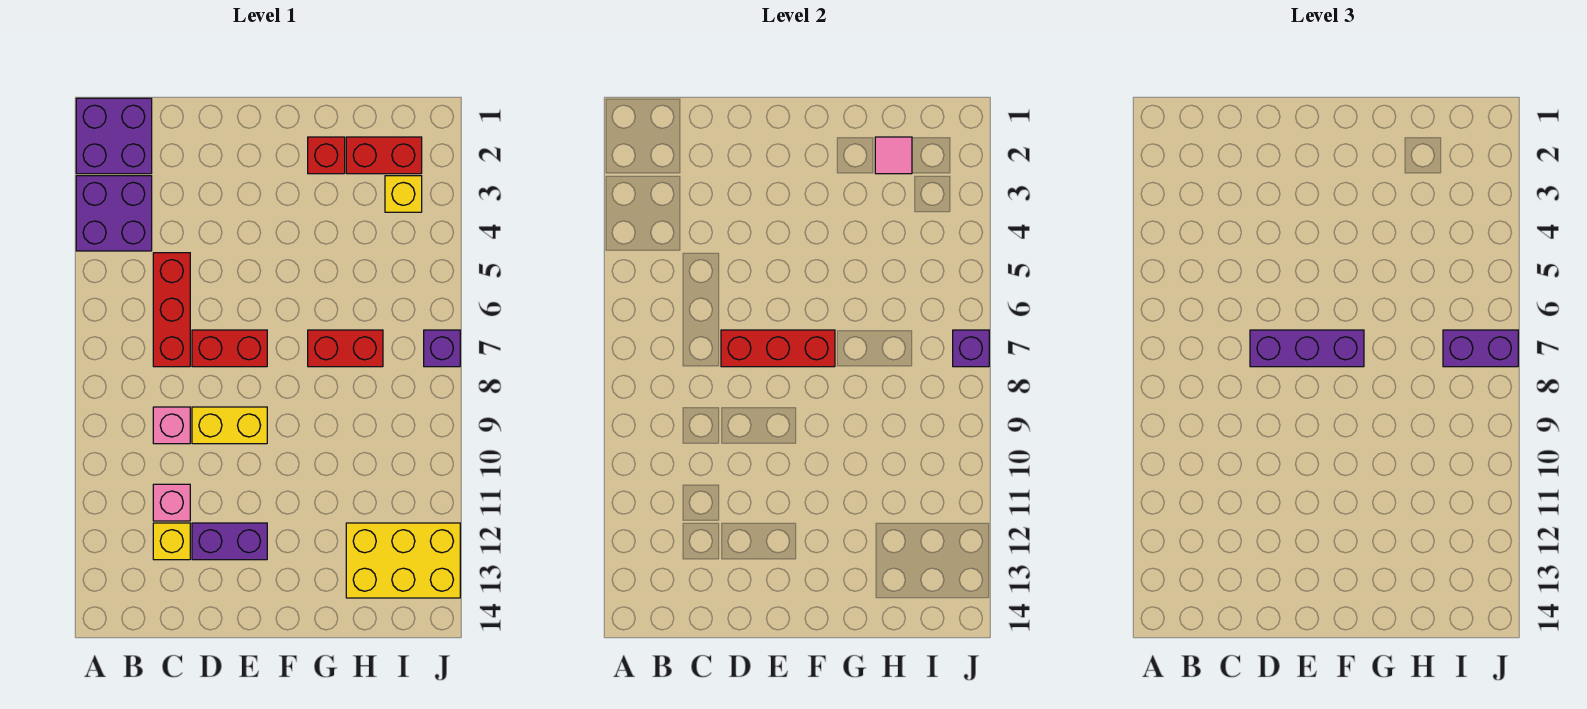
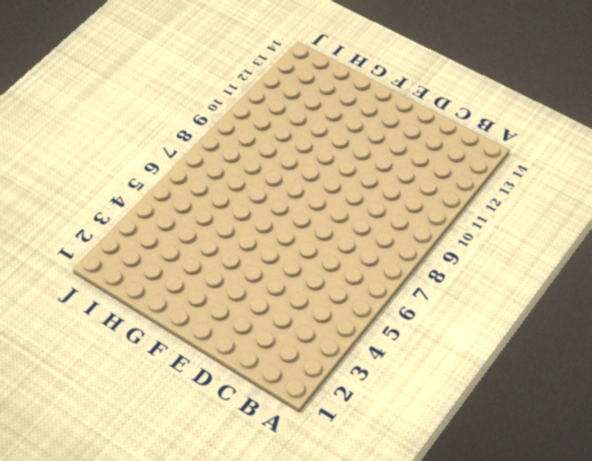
none -> purple 2x2 brick [76,98,152,174]
none -> purple 2x2 brick [76,176,152,251]
none -> red 1x3 brick [153,253,190,367]

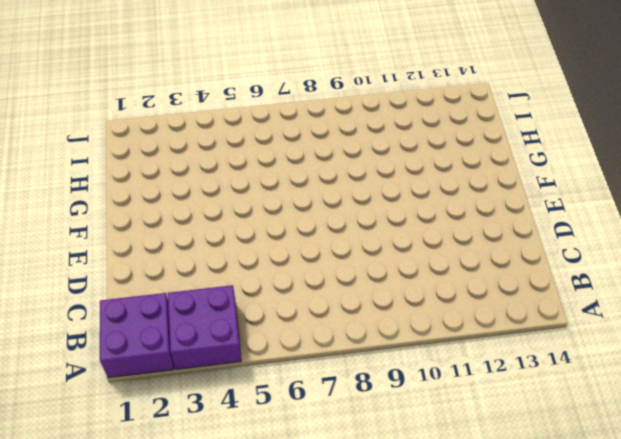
none -> red 1x3 brick [153,253,190,367]
none -> pink 1x1 brick [153,407,190,444]
none -> pink 1x1 brick [153,484,190,521]

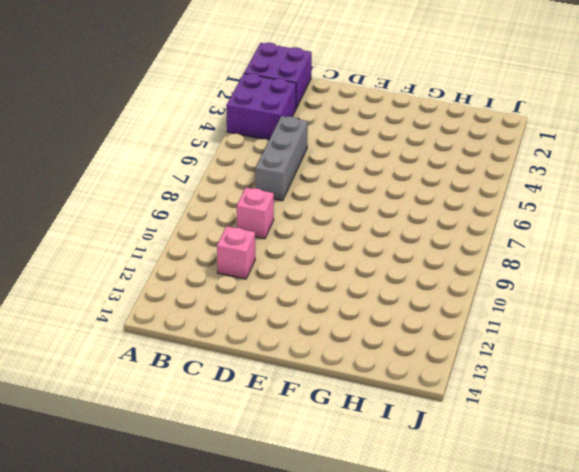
grey 1x3 brick [255,116,308,201] -> red 1x3 brick [153,253,190,367]
none -> yellow 1x1 brick [153,523,190,560]
none -> red 1x2 brick [192,330,267,367]
none -> yellow 1x2 brick [192,407,267,444]

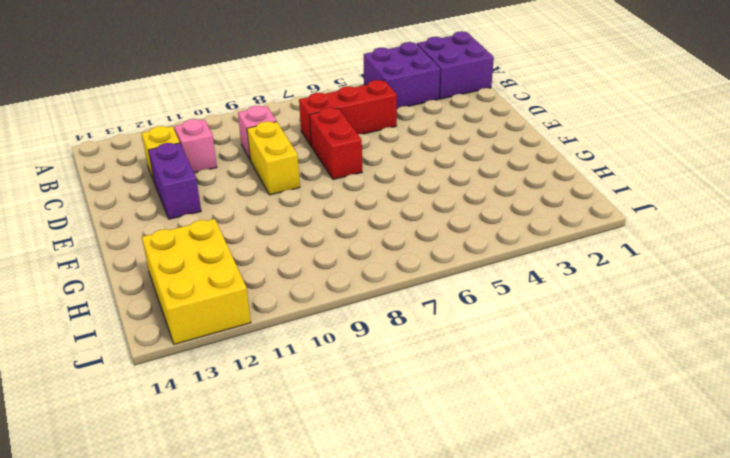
none -> red 1x1 brick [308,137,345,174]
none -> red 1x2 brick [308,330,383,367]
none -> red 1x2 brick [346,137,422,174]

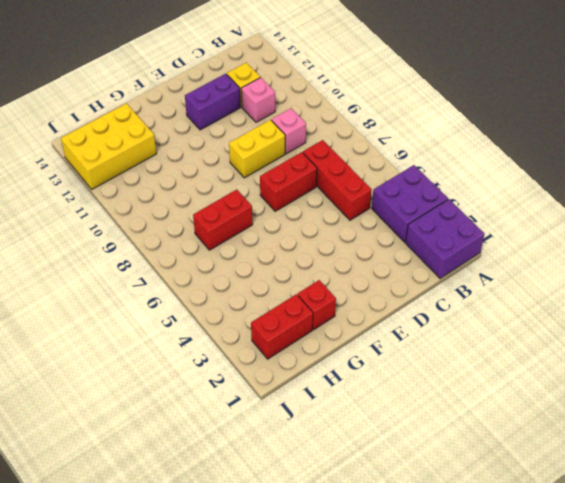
none -> yellow 1x1 brick [385,176,422,212]
none -> purple 1x1 brick [424,330,460,367]
none -> red 1x3 brick [721,330,835,367]

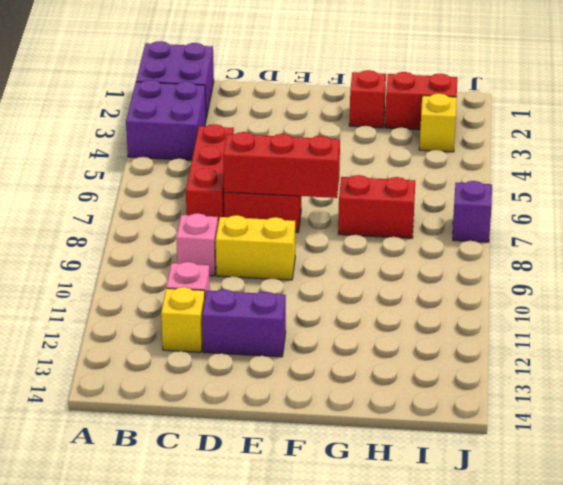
none -> yellow 2x3 brick [346,523,460,598]
none -> pink 1x1 tile [875,137,912,174]
none -> purple 1x1 brick [953,330,989,367]

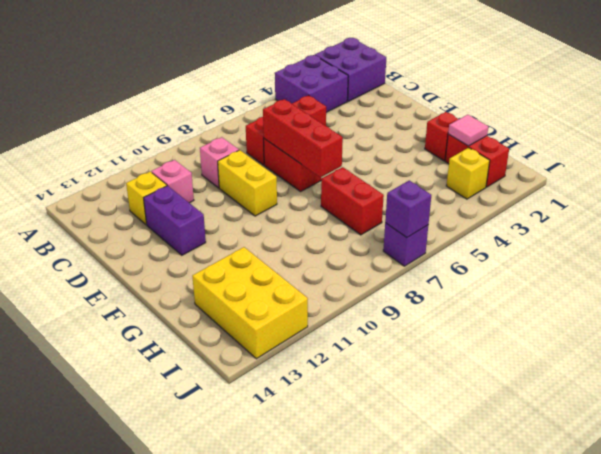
none -> purple 1x3 brick [1250,330,1364,367]
none -> purple 1x2 brick [1443,330,1518,367]

